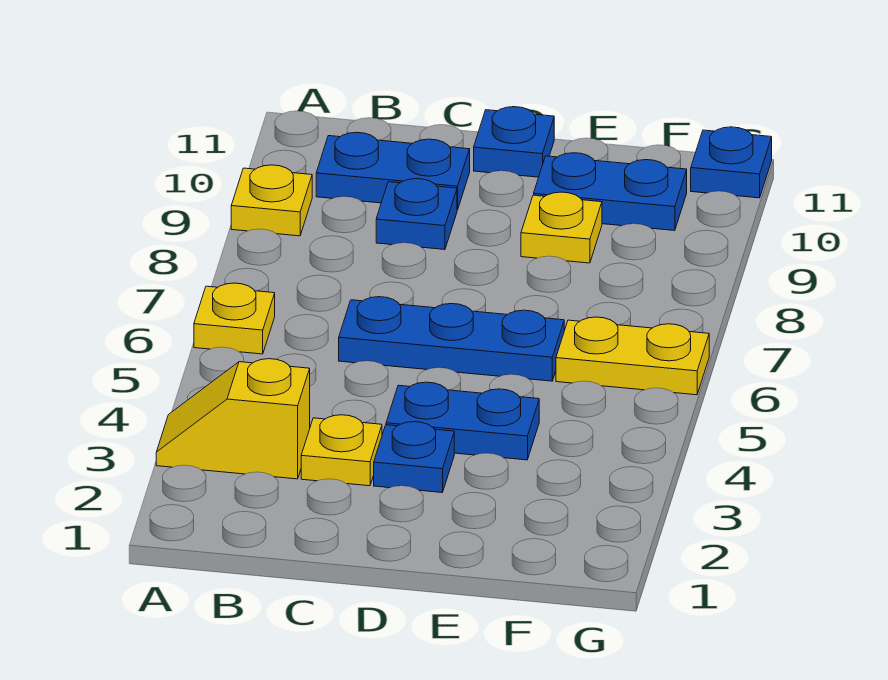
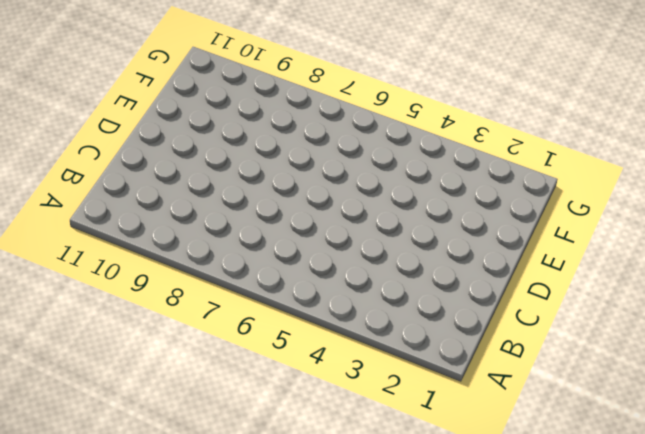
none -> yellow 1x2 slope [156,359,310,479]
none -> yellow 1x1 plate [194,283,275,354]
none -> yellow 1x1 plate [231,165,312,236]

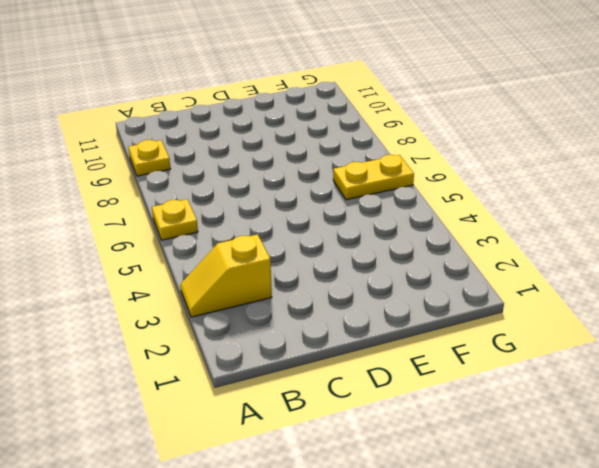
none -> blue 1x2 plate [316,132,470,210]
none -> yellow 1x1 plate [301,415,382,486]
none -> blue 1x3 plate [339,297,564,381]

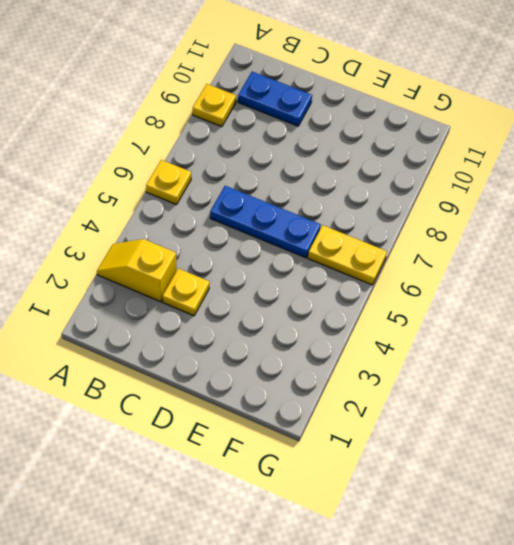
none -> blue 1x1 plate [376,179,457,250]
none -> blue 1x1 plate [374,422,454,493]
none -> blue 1x2 plate [386,382,539,460]

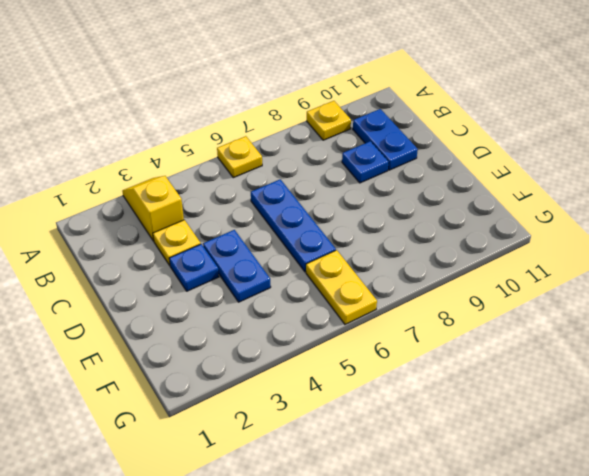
none -> blue 1x1 plate [474,107,554,177]
none -> yellow 1x1 plate [521,192,602,263]
none -> blue 1x2 plate [534,153,687,231]

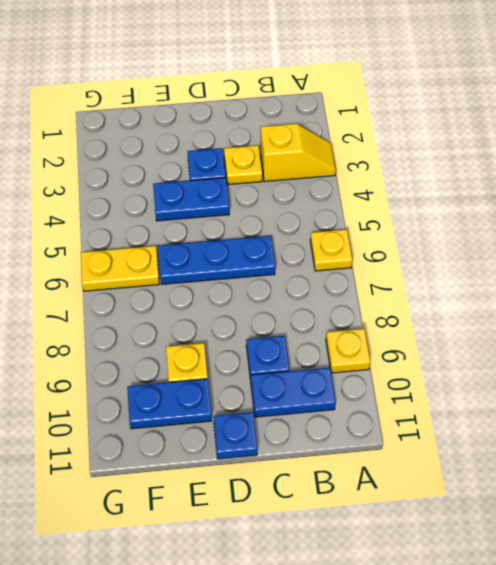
none -> blue 1x1 plate [691,127,772,198]

